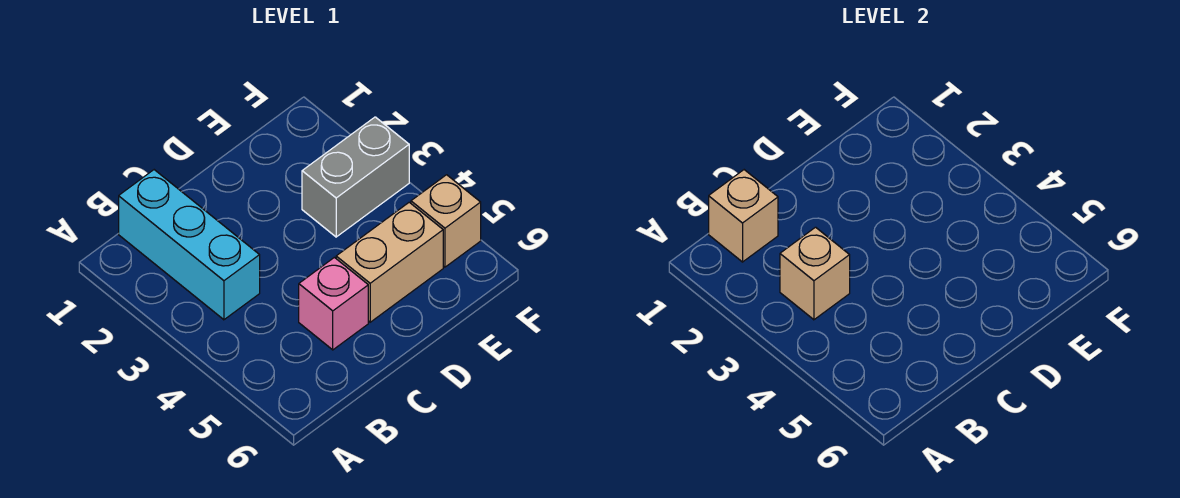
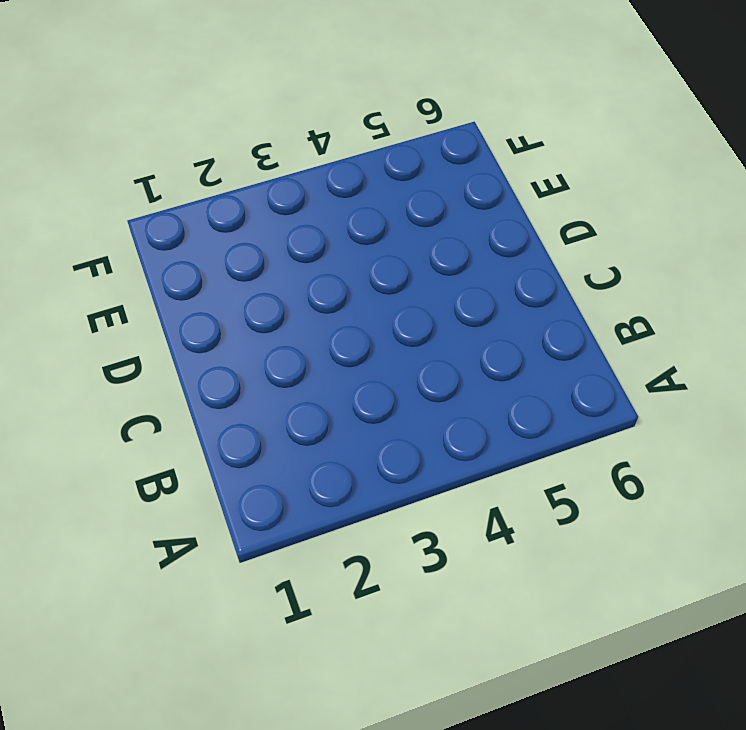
none -> cyan 1x3 brick [119,170,260,320]
none -> pink 1x1 brick [299,257,368,350]

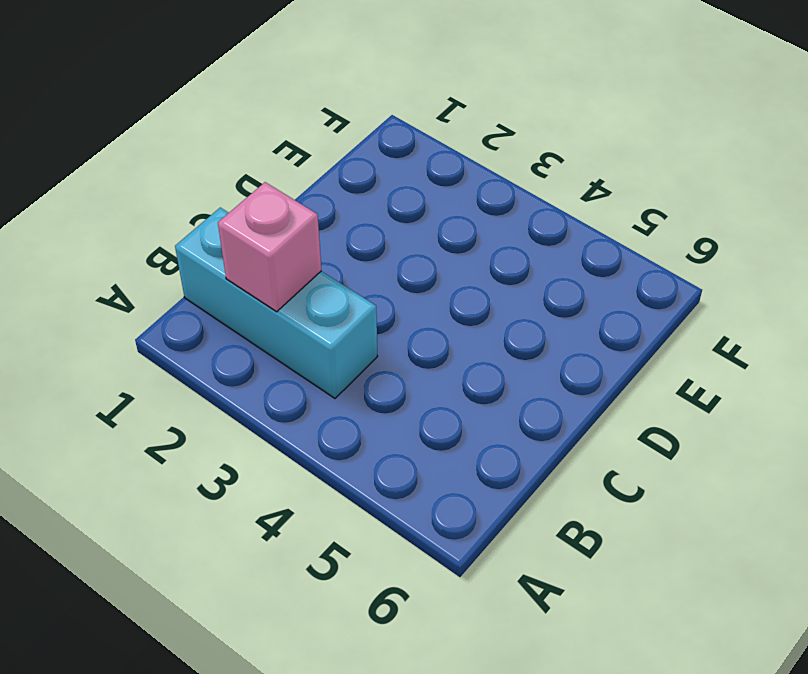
pink 1x1 brick [218,182,321,312] -> pink 1x1 brick moved to [299,257,368,350]
none -> tan 1x2 brick [336,202,443,322]
none -> grey 1x2 brick [302,117,409,237]

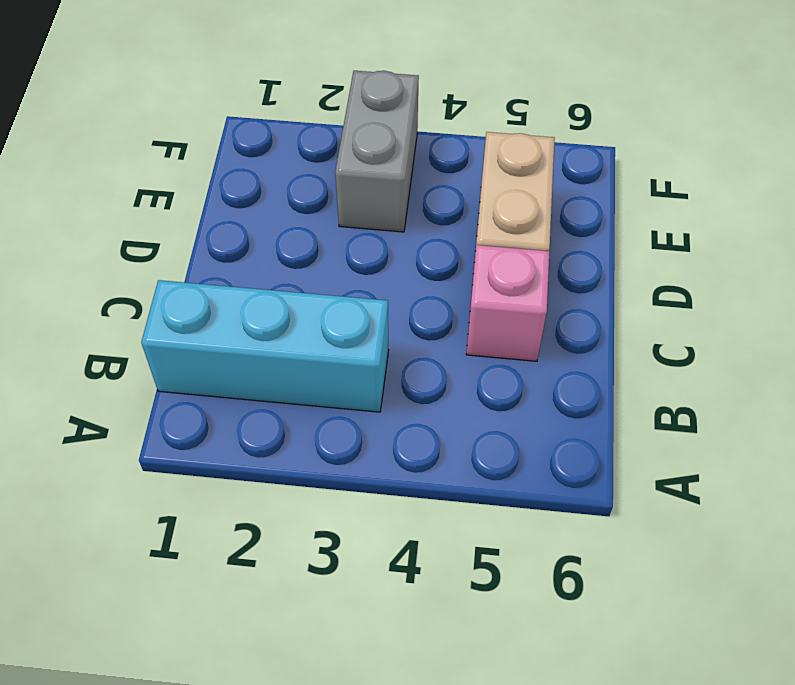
none -> tan 1x1 brick [411,175,481,267]
none -> tan 1x1 brick [709,170,778,262]

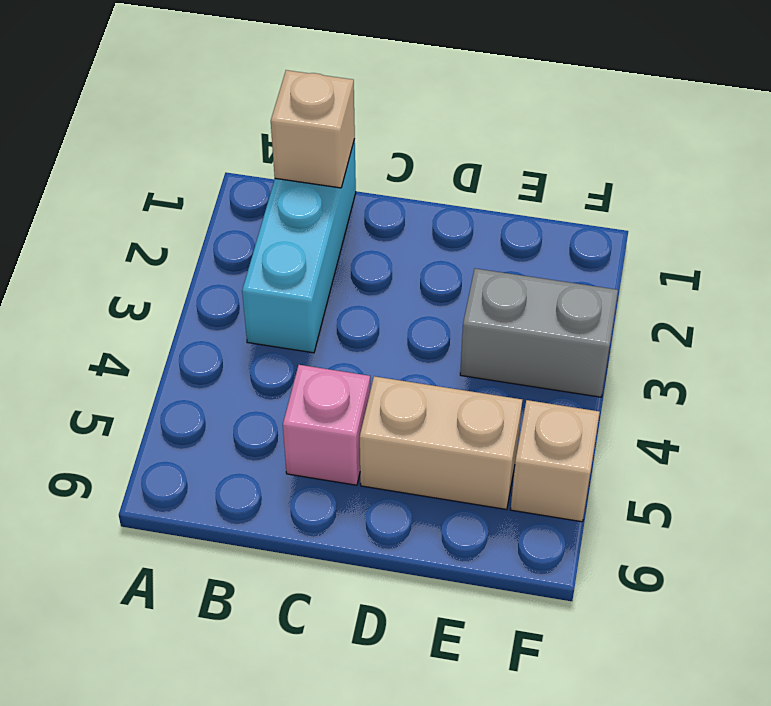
none -> tan 1x1 brick [780,227,850,320]

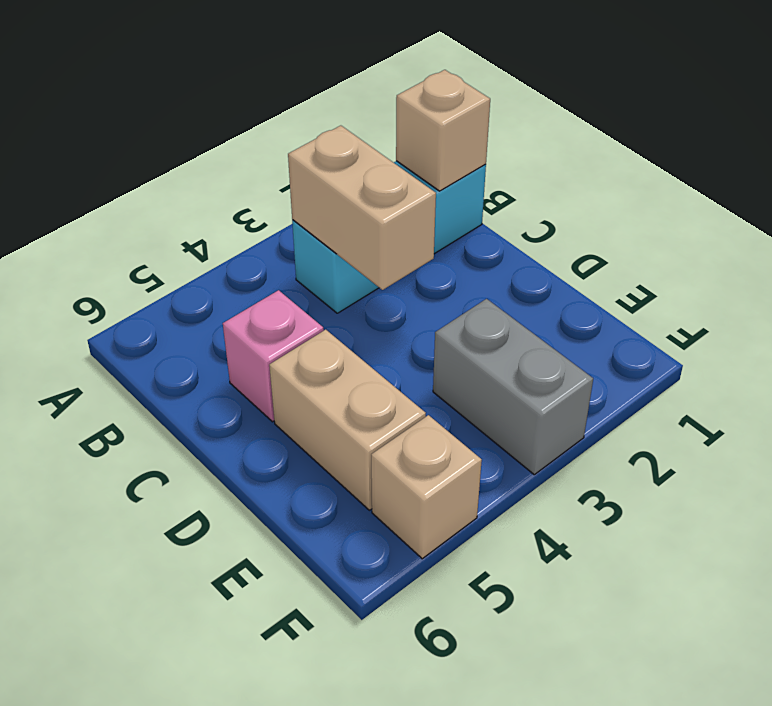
tan 1x2 brick [288,126,436,290] -> tan 1x1 brick [780,227,850,320]

